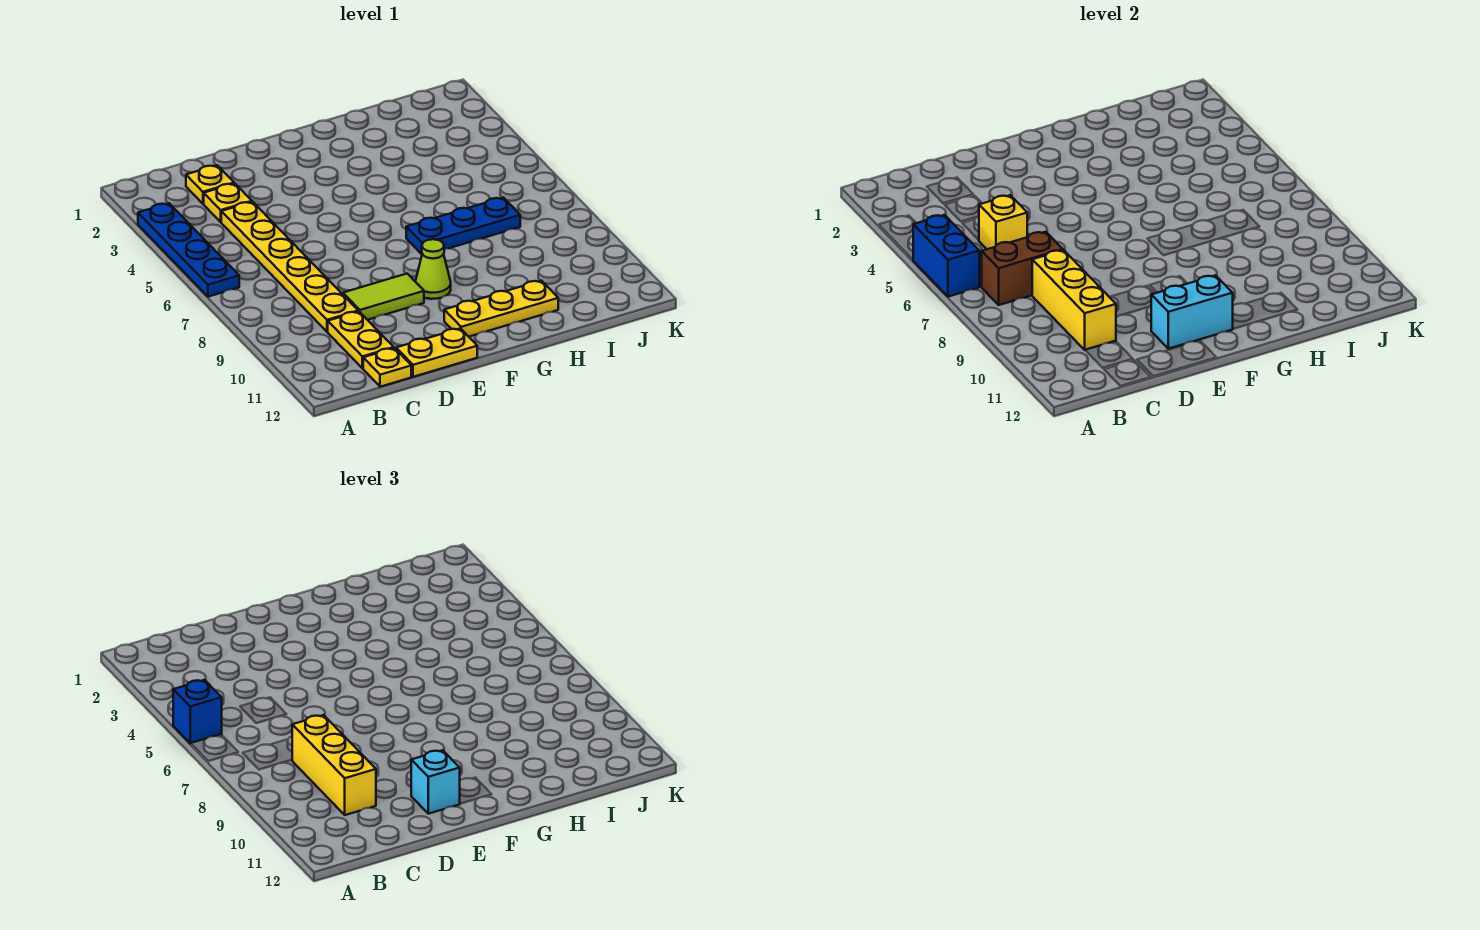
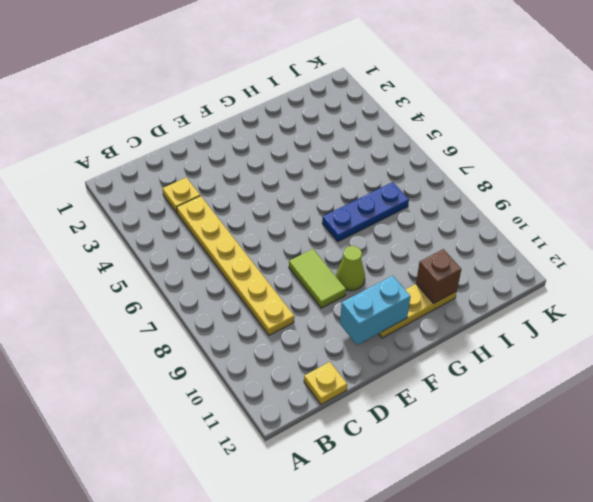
lime 1x2 tile [289,249,346,308] -> lime 1x2 tile turned to [343,274,424,320]
brown 1x1 brick [416,249,461,304] -> none
none -> blue 1x4 plate [138,203,239,297]
none -> yellow 1x1 plate [186,165,234,204]
none -> yellow 1x2 plate [328,312,394,368]

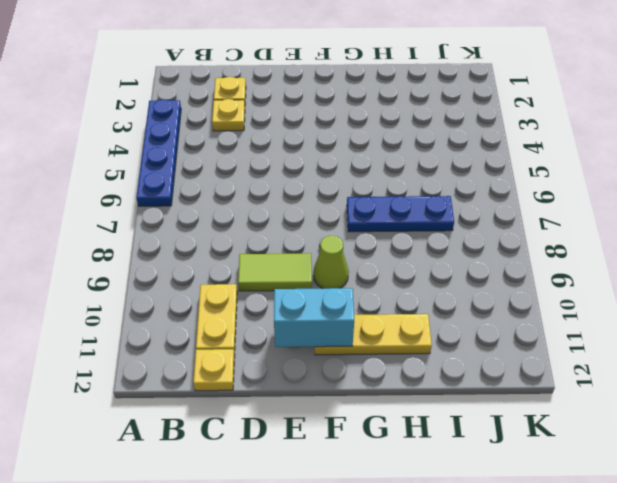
none -> yellow 1x6 plate [221,202,358,332]
none -> yellow 1x2 plate [396,328,477,377]
none -> blue 1x2 brick [913,215,979,297]

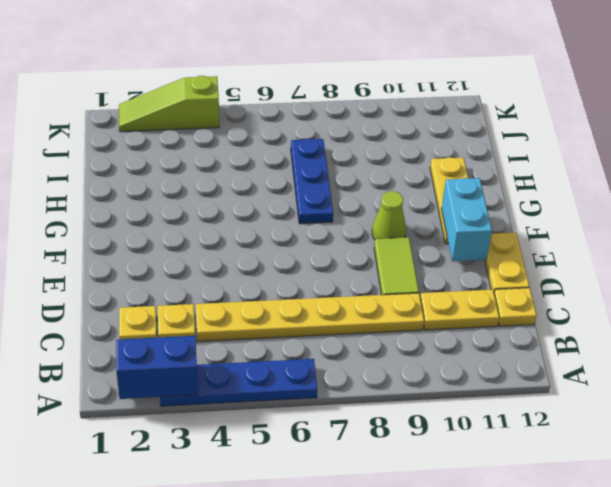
blue 1x2 brick [116,336,198,399] -> blue 1x2 brick moved to [913,215,979,297]
lime 1x3 slope [119,76,219,132] -> none
none -> brown 1x2 brick [982,232,1063,305]
none -> yellow 1x1 brick [979,195,1027,249]
none -> yellow 1x3 brick [1032,250,1116,350]

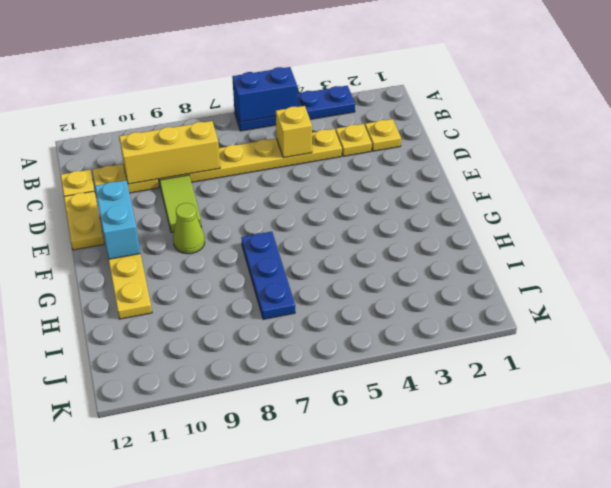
none -> brown 1x2 brick [982,232,1063,305]
none -> blue 1x1 brick [173,680,222,743]
none -> yellow 1x3 brick [292,715,376,815]

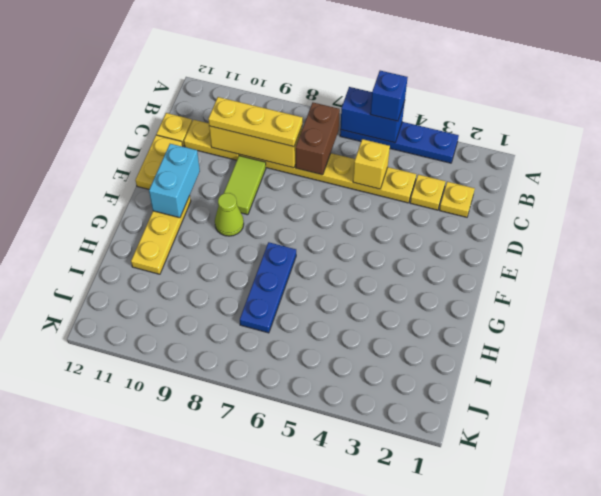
yellow 1x3 plate [208,97,303,147] -> yellow 1x3 brick [292,715,376,815]
none -> cyan 1x1 brick [411,750,460,814]

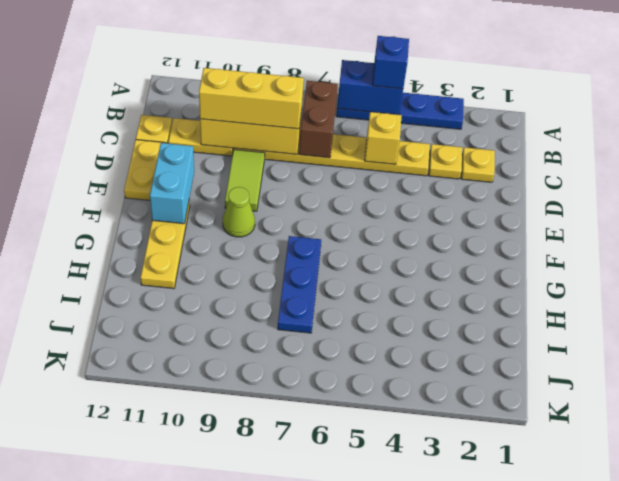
none -> cyan 1x1 brick [411,750,460,814]

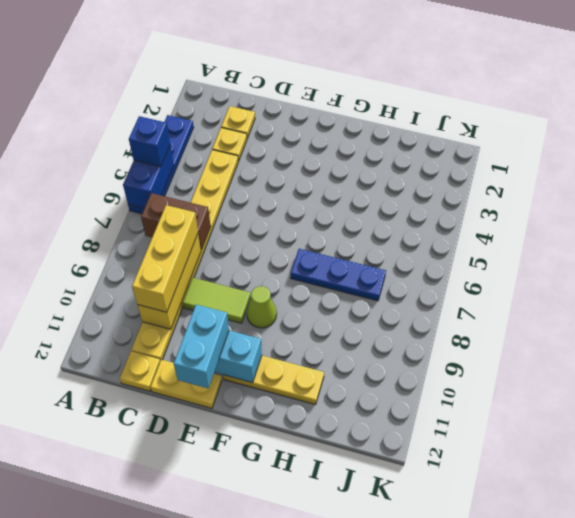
cyan 1x2 brick [174,305,229,388] -> cyan 1x1 brick [411,750,460,814]
none -> yellow 1x1 brick [979,195,1027,249]

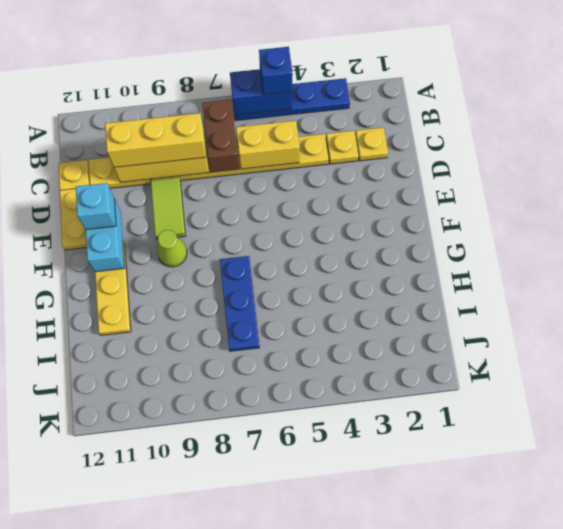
yellow 1x2 brick [236,121,300,169] -> yellow 1x1 brick [979,195,1027,249]

